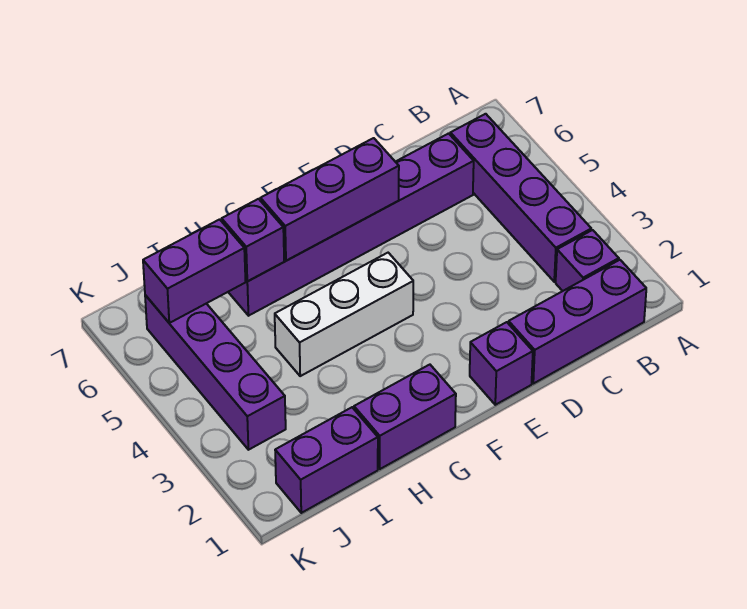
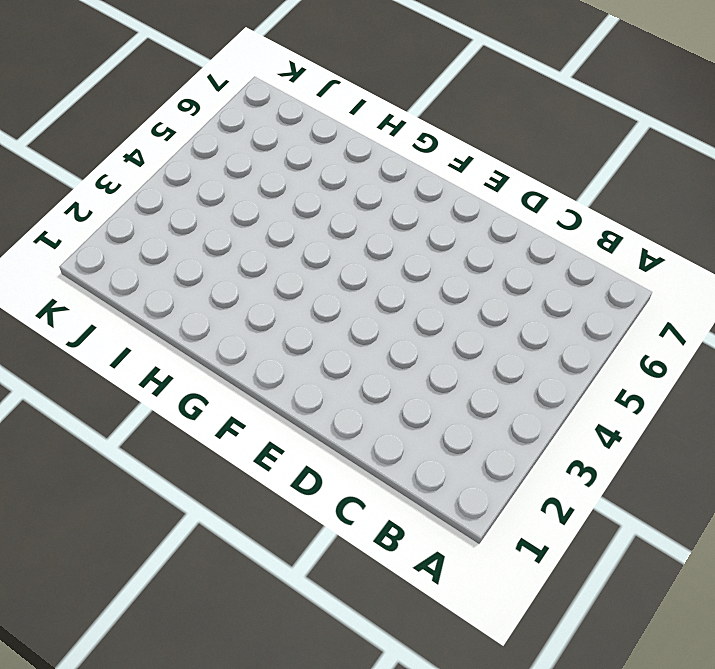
none -> purple 1x3 brick [509,260,646,384]
none -> purple 1x1 brick [556,230,619,291]
none -> purple 1x4 brick [450,114,591,282]

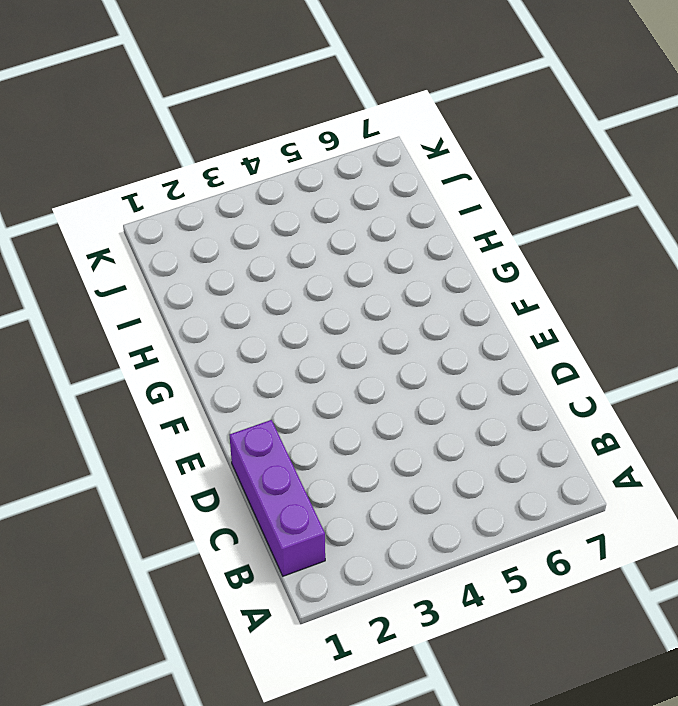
none -> purple 1x1 brick [556,230,619,291]
none -> purple 1x4 brick [450,114,591,282]
none -> purple 1x6 brick [229,134,474,316]

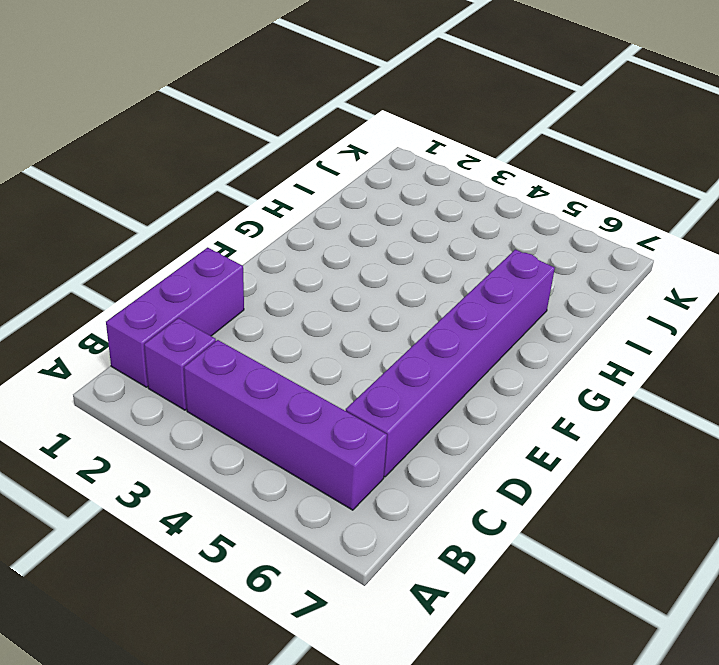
none -> purple 1x1 brick [470,322,533,405]
none -> white 1x3 brick [275,253,413,376]
none -> purple 1x2 brick [354,365,456,469]

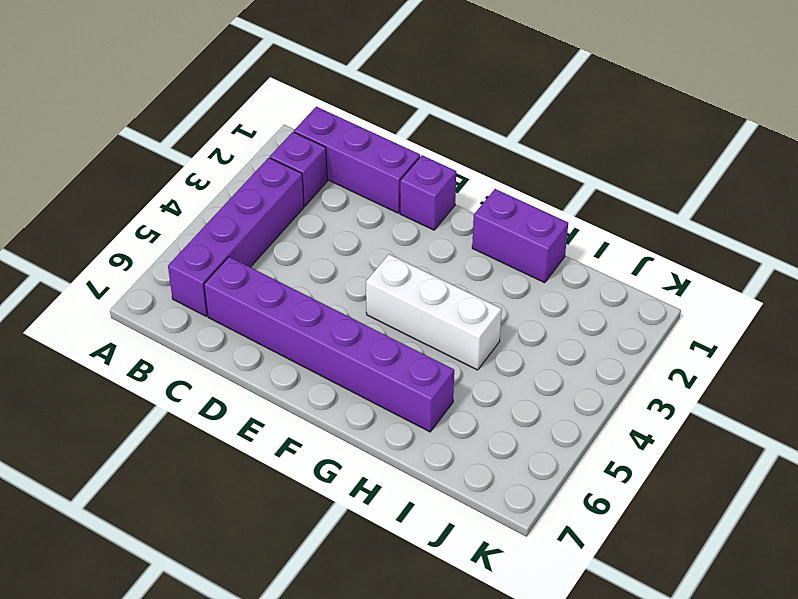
none -> purple 1x2 brick [275,407,378,513]
none -> purple 1x4 brick [145,295,286,450]
none -> purple 1x3 brick [260,138,399,261]

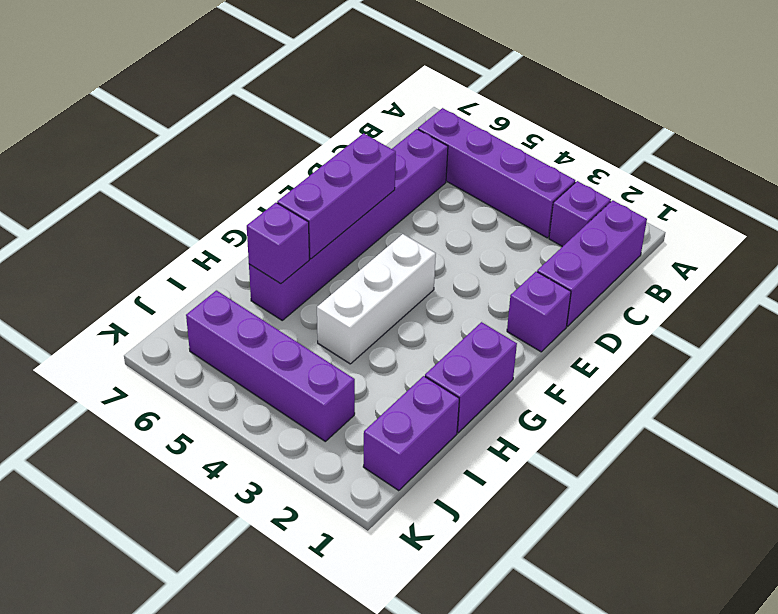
none -> purple 1x2 brick [143,219,245,323]

